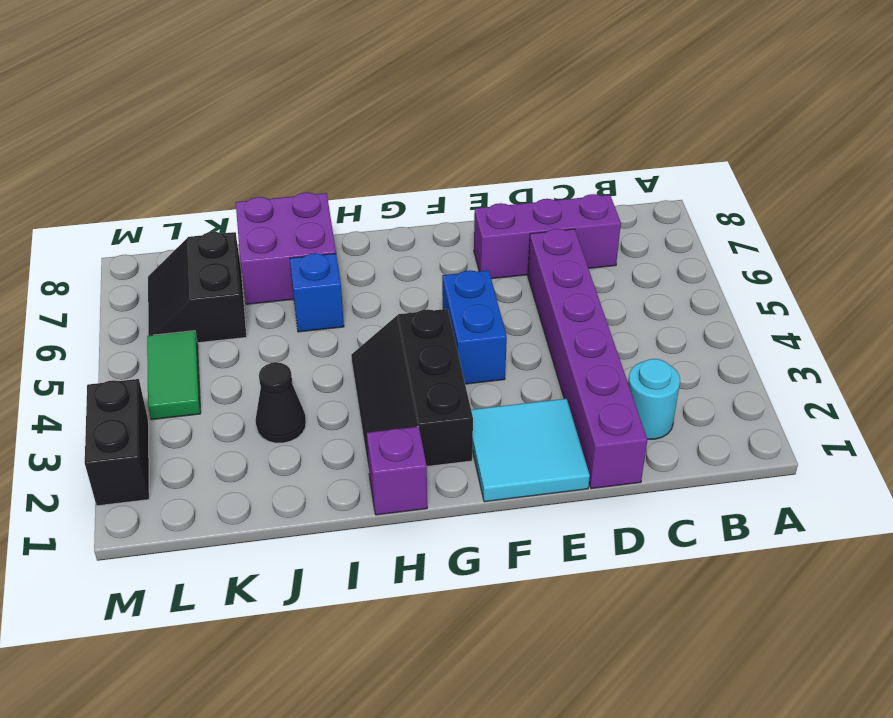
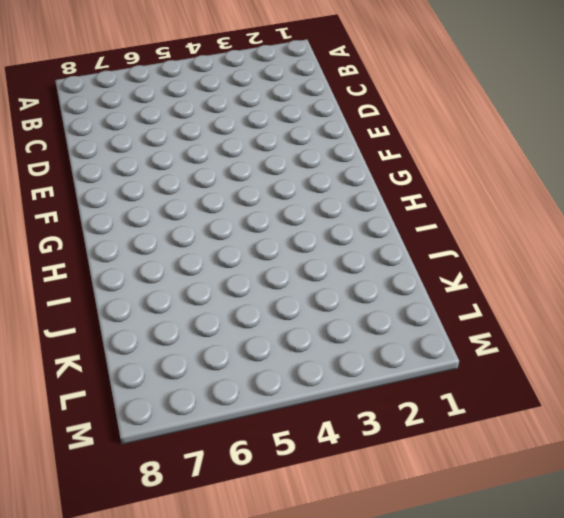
none -> cyan 1x1 round brick [628,359,680,439]
none -> purple 1x3 brick [474,194,621,279]
none -> purple 1x6 brick [528,229,647,489]

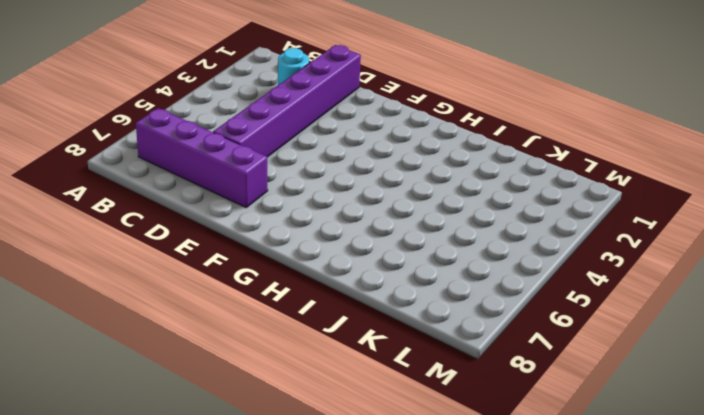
purple 1x4 brick [136,108,268,207] -> purple 1x3 brick [474,194,621,279]
none -> cyan 2x2 tile [471,399,590,502]
none -> blue 1x2 brick [442,270,507,384]
none -> black 2x3 slope [351,309,473,470]

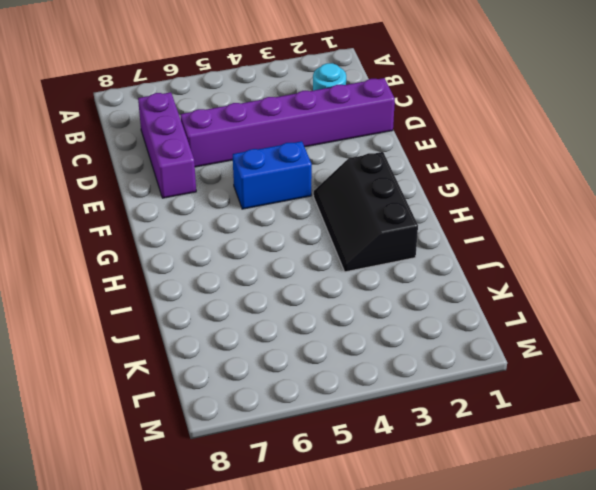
black 2x3 slope [314,152,418,272] -> black 2x3 slope turned to [351,309,473,470]
none -> cyan 2x2 tile [471,399,590,502]
none -> purple 1x1 brick [367,427,427,515]
none -> blue 1x1 brick [290,253,344,332]

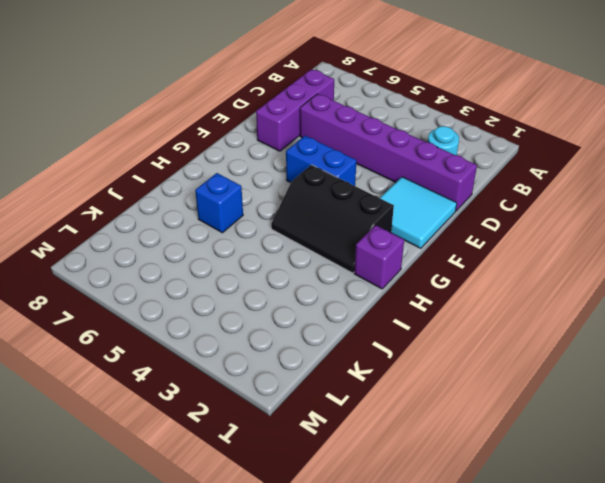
none -> purple 2x2 brick [236,193,336,304]
none -> black 1x1 cone [256,362,306,443]
none -> black 2x2 slope [148,232,247,343]

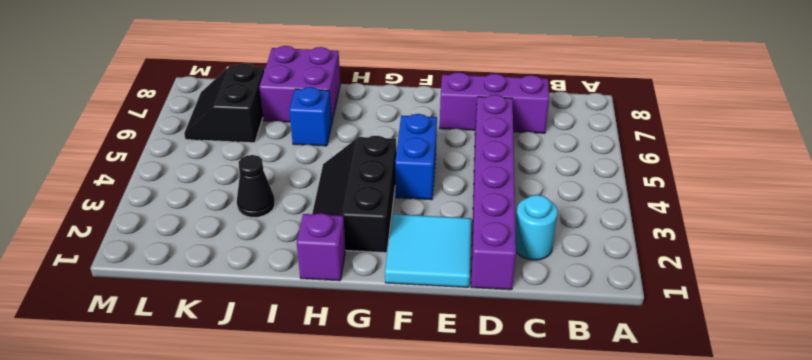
none -> green 1x2 tile [147,331,201,420]
none -> black 1x2 brick [85,379,149,506]

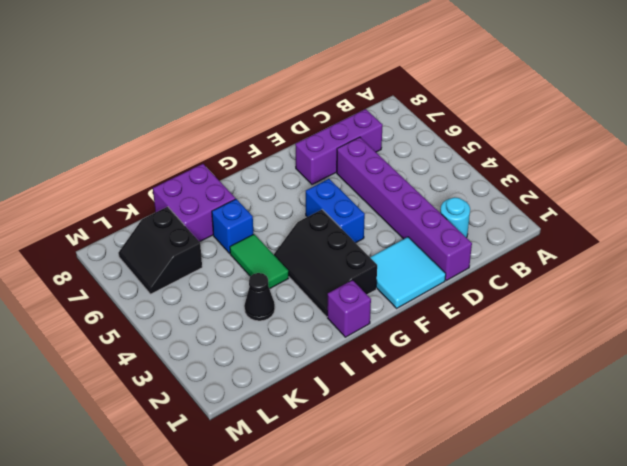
green 1x2 tile [230,234,289,289] -> green 1x2 tile moved to [147,331,201,420]
none -> black 1x2 brick [85,379,149,506]

